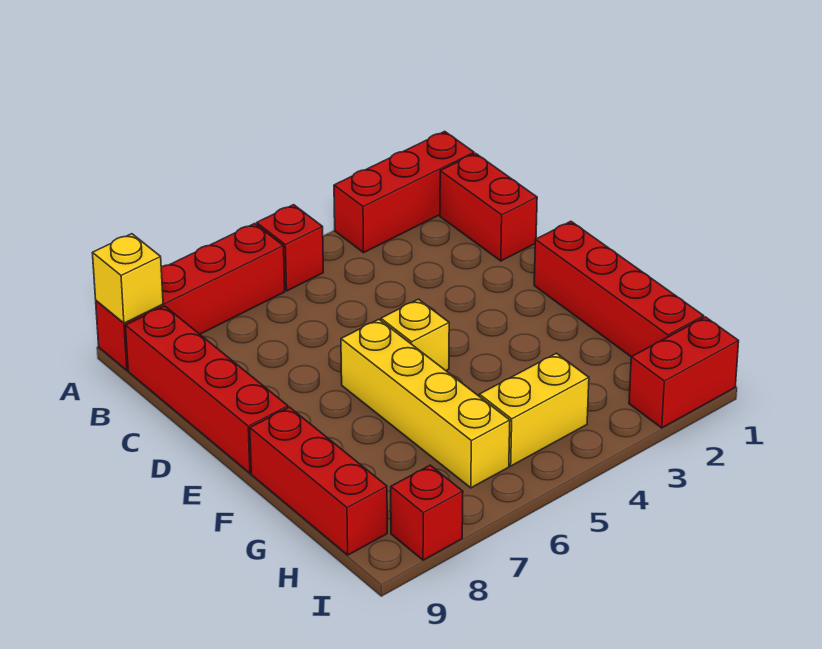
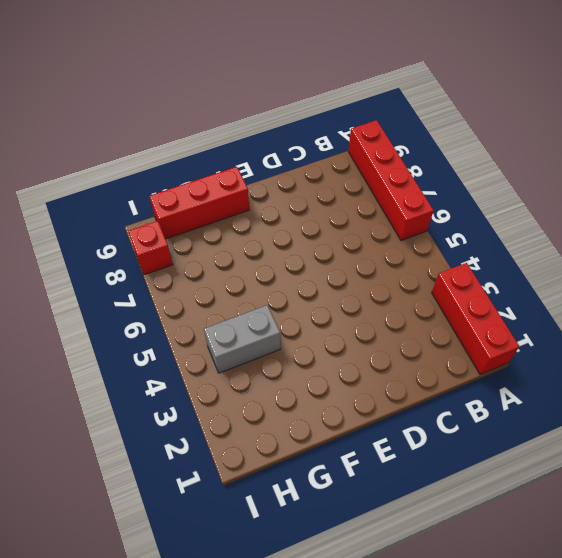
grey 1x2 brick [204,305,280,373] -> yellow 1x2 brick [479,353,589,466]
none -> red 1x1 brick [257,205,323,291]
none -> red 1x2 brick [440,153,537,261]
none -> red 1x4 brick [125,306,288,473]

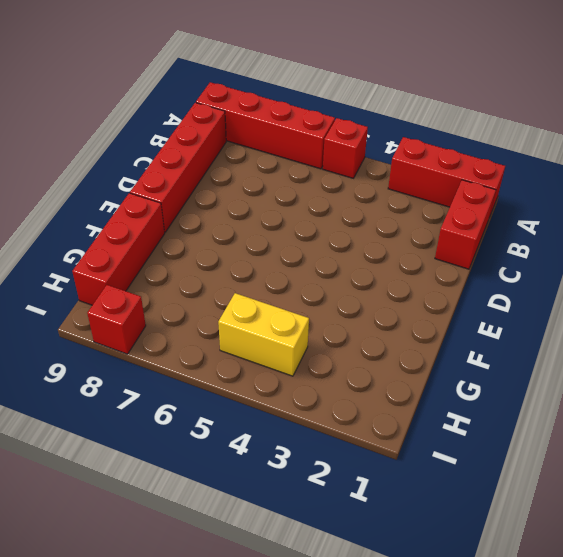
none -> red 1x4 brick [534,221,704,357]
none -> yellow 1x1 brick [381,299,449,371]
none -> yellow 1x4 brick [341,319,510,488]

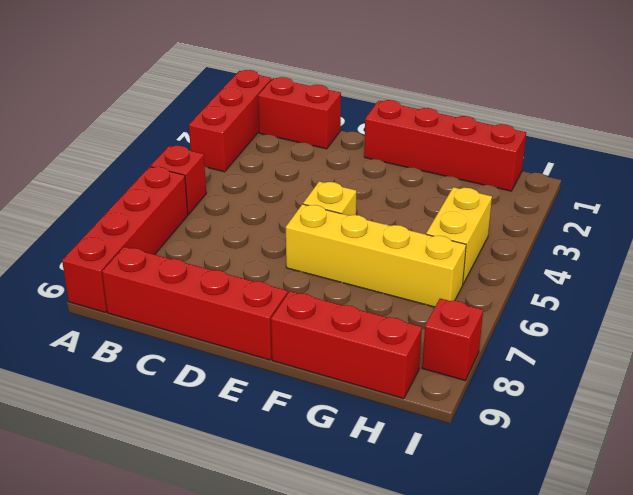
none -> red 1x2 brick [629,317,739,428]
none -> yellow 1x1 brick [92,234,163,323]

